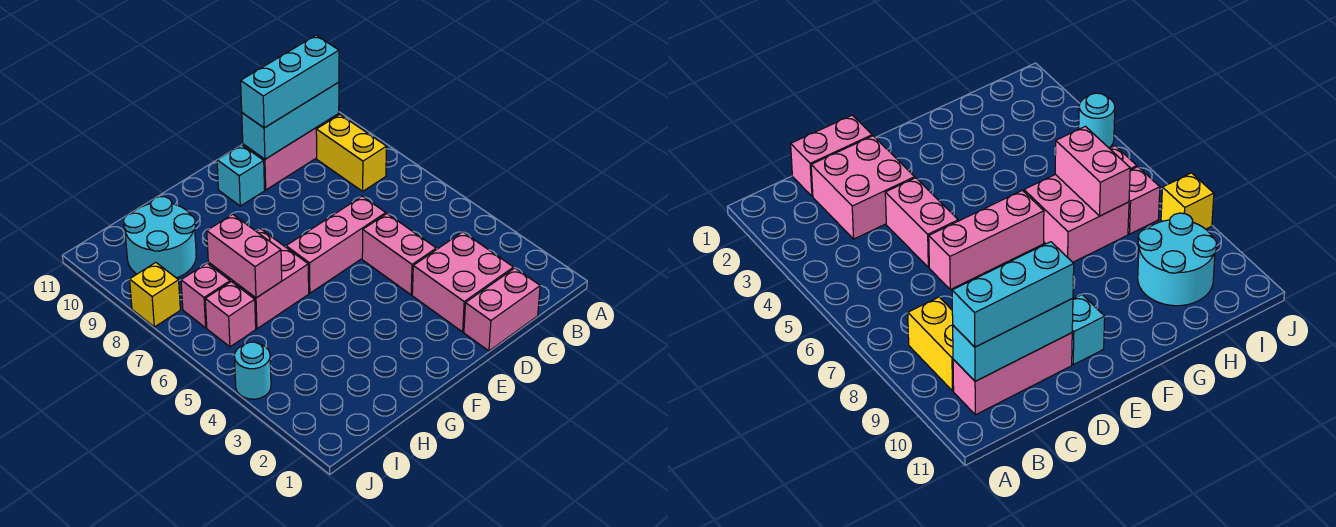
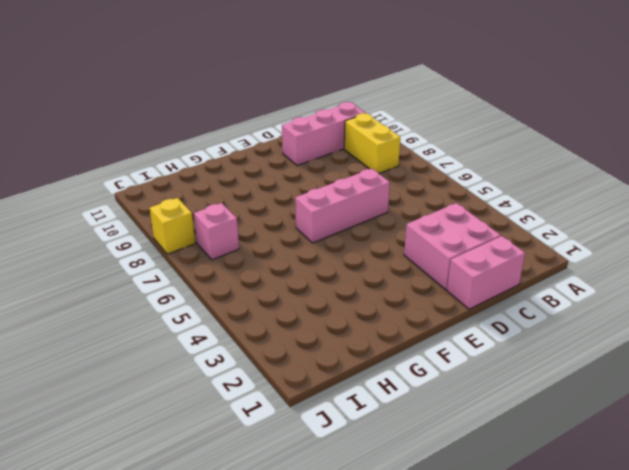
none -> pink 1x2 brick [362,214,436,295]
none -> cyan 1x1 brick [217,145,265,206]
none -> pink 2x2 brick [208,229,309,329]

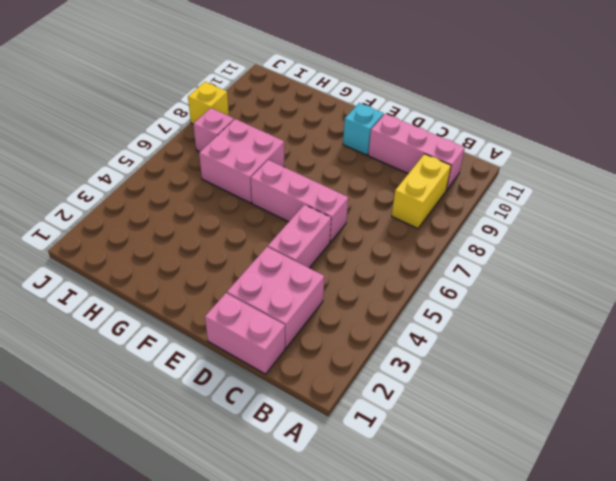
none -> cyan 2x2 round brick [124,197,196,278]
none -> pink 1x1 brick [205,282,256,347]
none -> cyan 1x1 round brick [235,342,271,399]

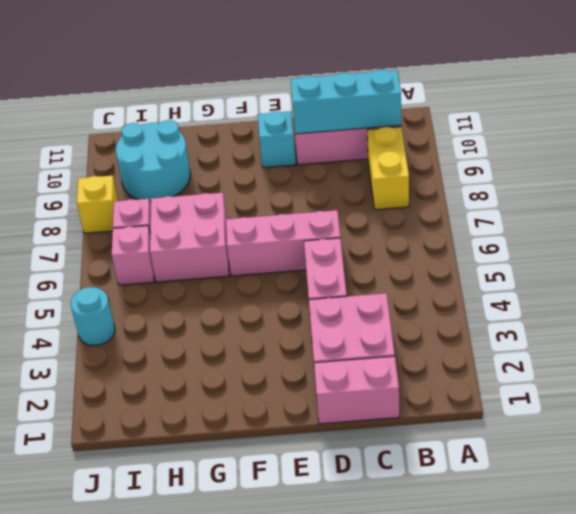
none -> pink 1x2 brick [207,214,282,298]
none -> cyan 1x3 brick [241,35,339,128]

